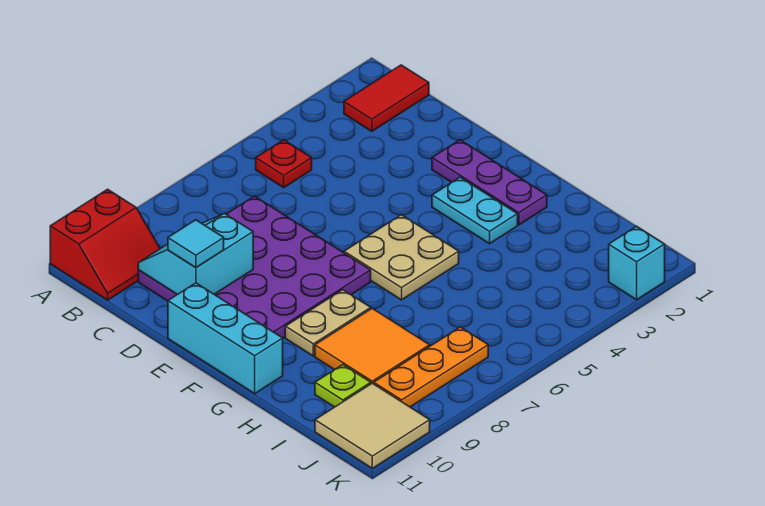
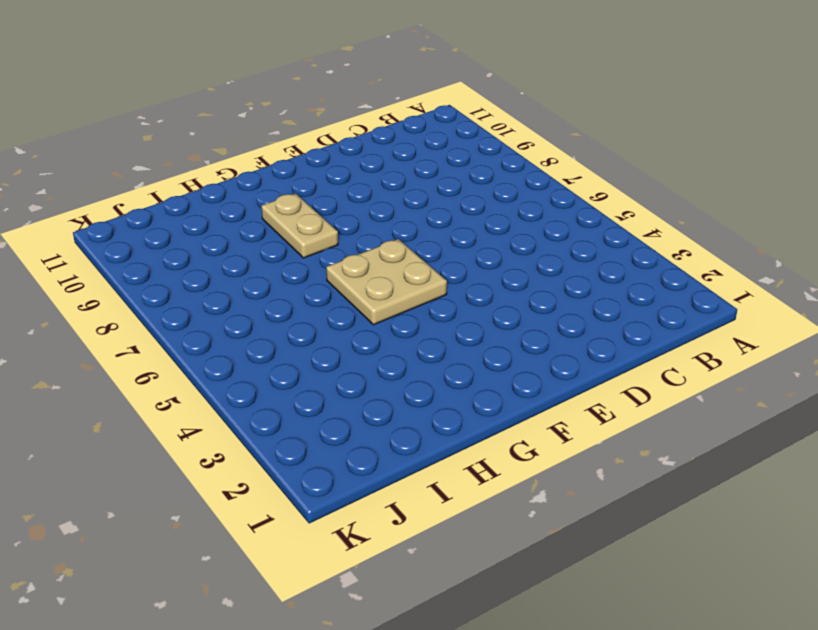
none -> red 2x2 slope [50,189,160,300]
none -> red 1x2 tile [344,65,429,131]
none -> red 1x1 plate [256,140,312,188]

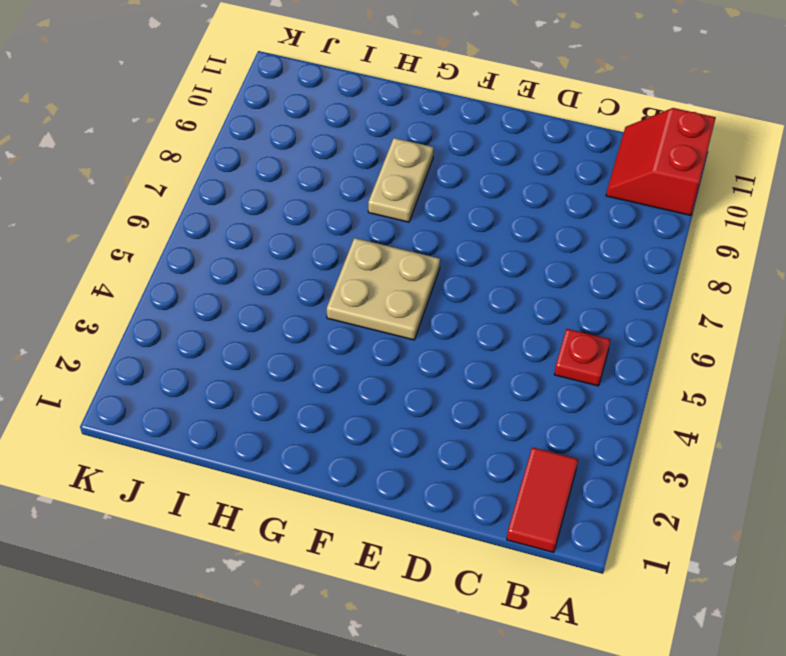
none -> purple 4x4 plate [138,196,371,338]
none -> purple 1x3 plate [432,140,547,225]
none -> cyan 1x3 brick [168,283,283,394]

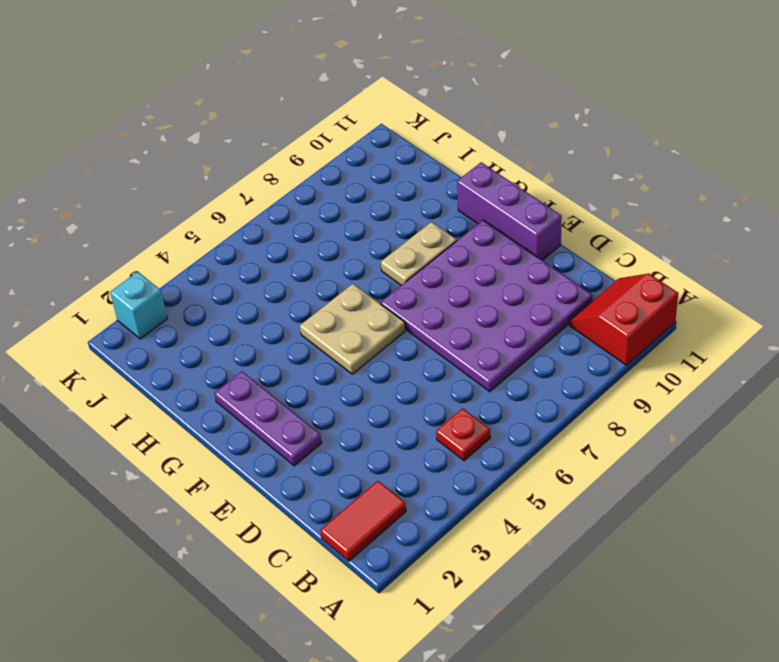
purple 1x3 brick [457,162,562,260] -> cyan 1x3 brick [168,283,283,394]
none -> cyan 1x2 plate [432,177,518,244]
none -> orange 2x2 tile [315,308,430,384]
none -> lime 1x1 plate [315,365,371,407]

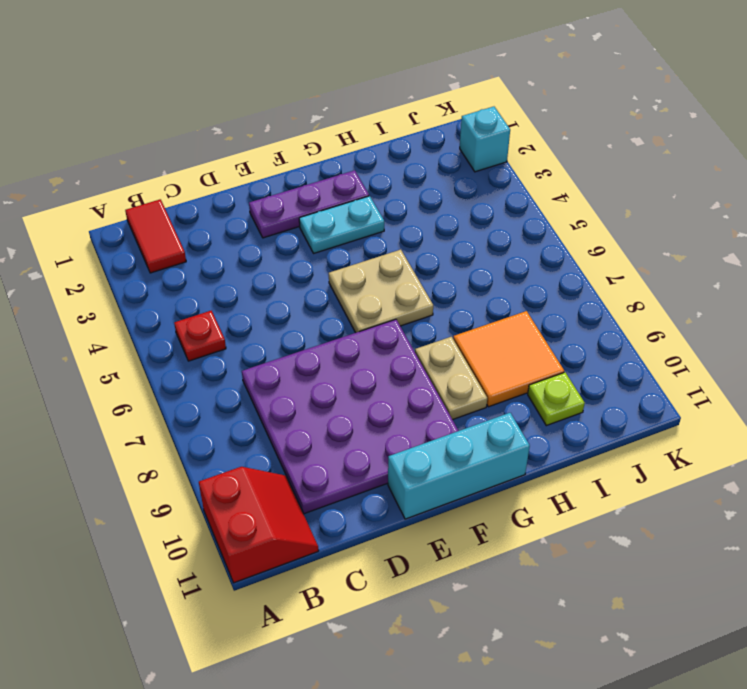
none -> orange 1x3 plate [374,327,488,407]
none -> tan 2x2 tile [315,383,430,468]
none -> cyan 2x2 slope [138,213,253,295]

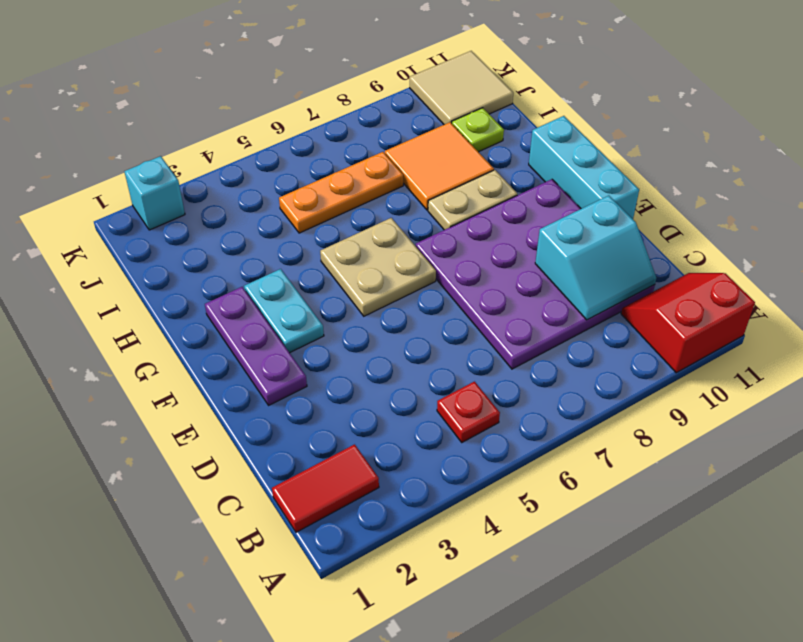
orange 1x3 plate [279,152,403,233] -> orange 1x3 plate moved to [374,327,488,407]
none -> cyan 1x1 tile [168,220,224,268]

